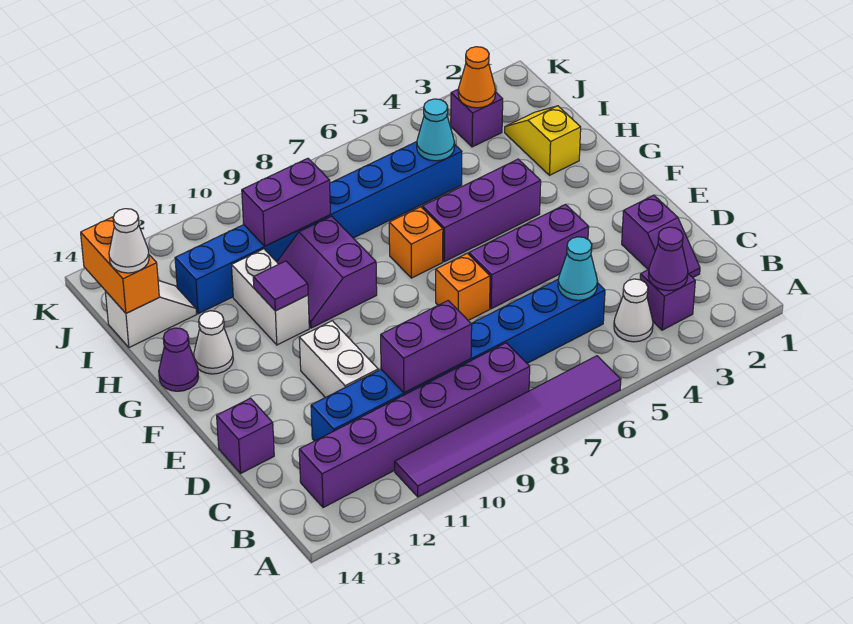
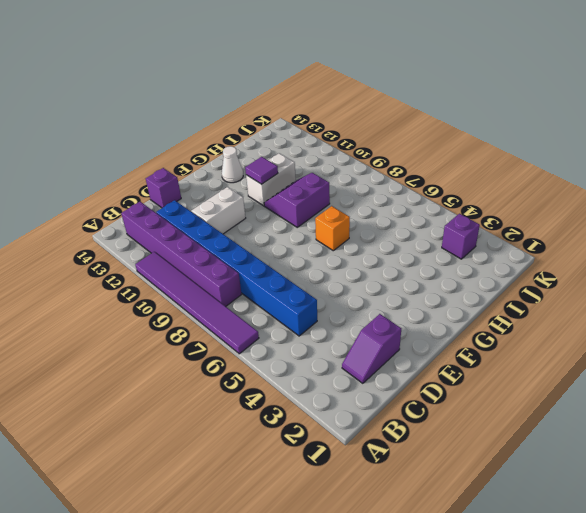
none -> purple 1x1 brick [640,270,695,330]
none -> white 1x1 cone [614,279,653,342]
none -> purple 1x3 brick [469,204,589,309]

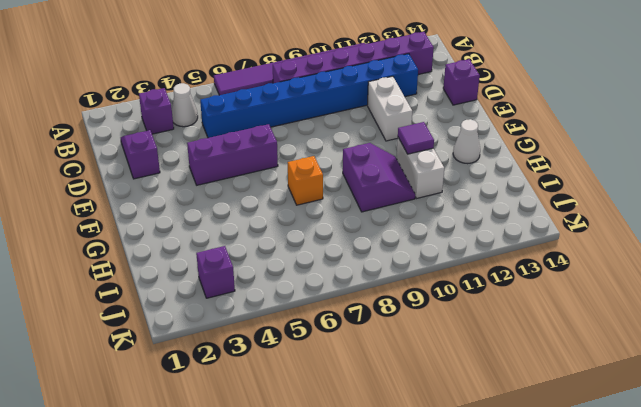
none -> orange 1x1 brick [436,253,490,320]
none -> purple 1x3 brick [422,159,541,262]
none -> purple 1x1 cone [159,328,198,391]

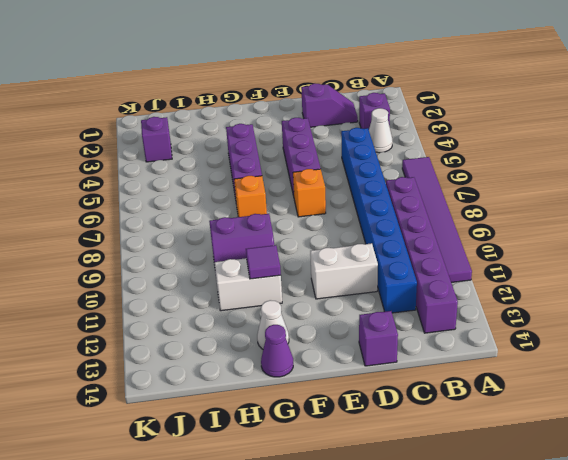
none -> yellow 1x2 slope [505,106,581,175]
none -> blue 1x8 brick [175,142,462,314]
none -> white 1x2 slope [105,280,197,348]

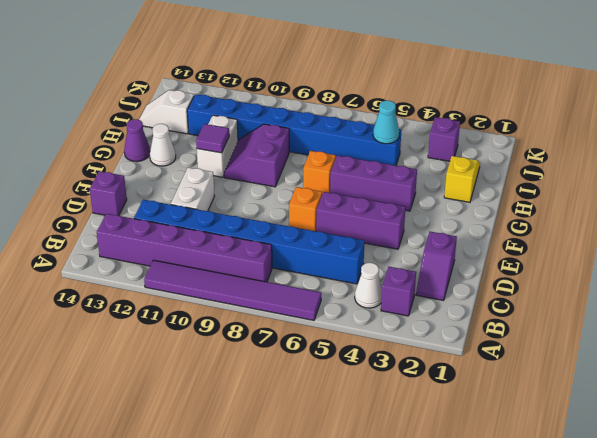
white 1x2 slope [139,90,194,134] -> white 1x2 slope turned to [105,280,197,348]
none -> purple 1x1 cone [648,227,688,291]
none -> cyan 1x1 cone [558,237,597,300]
none -> purple 1x2 brick [381,301,472,393]

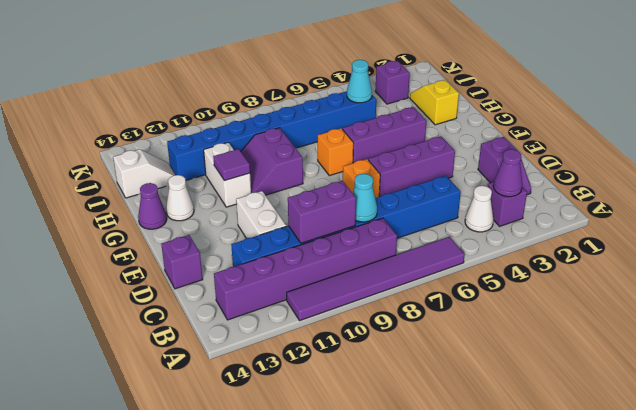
cyan 1x1 cone [353,174,377,222] -> cyan 1x1 cone moved to [558,237,597,300]
none -> purple 1x2 brick [242,158,330,246]
none -> orange 1x2 brick [81,216,159,313]
none -> orange 1x1 cone [458,47,495,108]

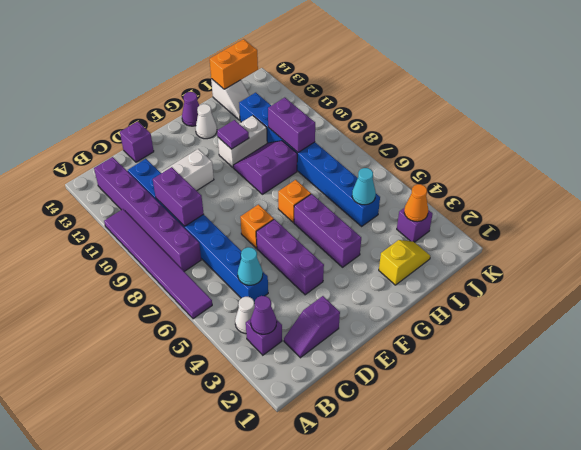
none -> white 1x1 cone [109,209,149,273]

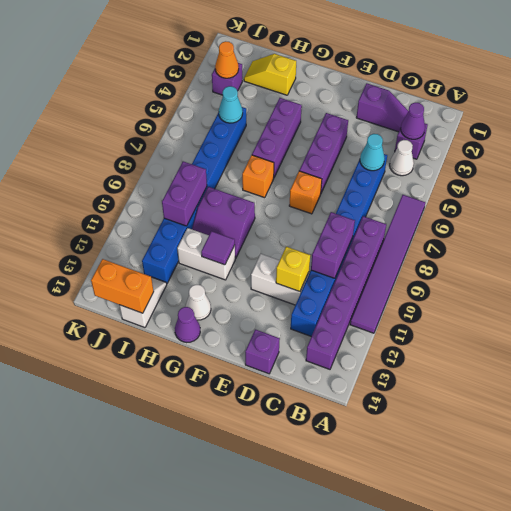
yellow 1x1 brick [276,247,310,292] -> none
none -> white 1x1 cone [109,209,149,273]

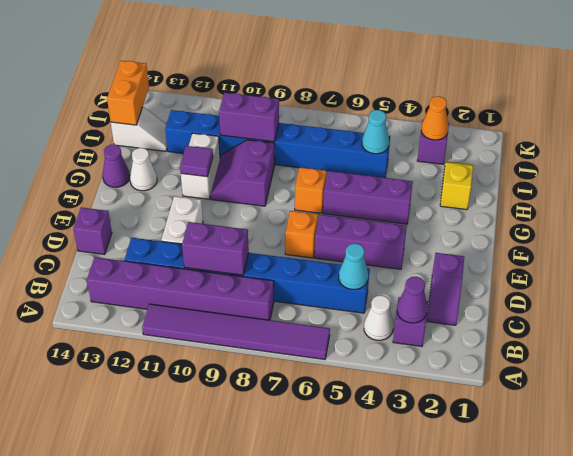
none -> white 1x1 cone [109,209,149,273]

